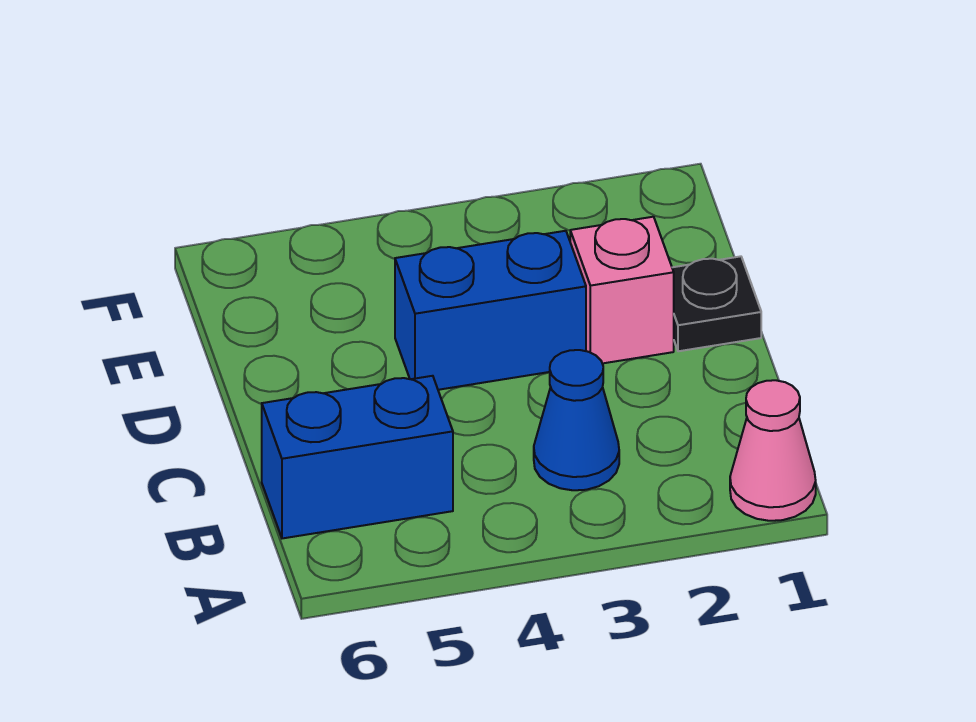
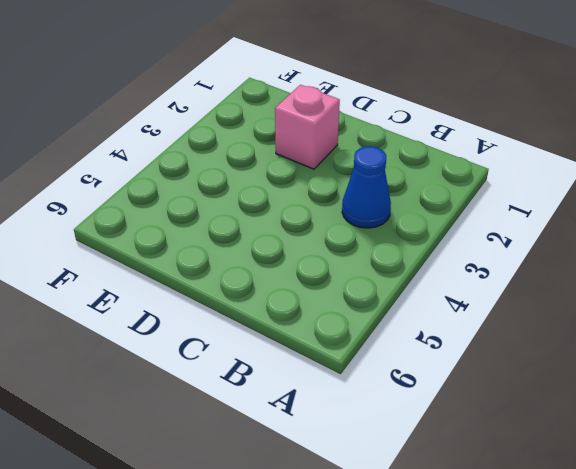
none -> pink 1x1 cone [730,380,816,521]
none -> blue 1x2 brick [262,376,453,538]

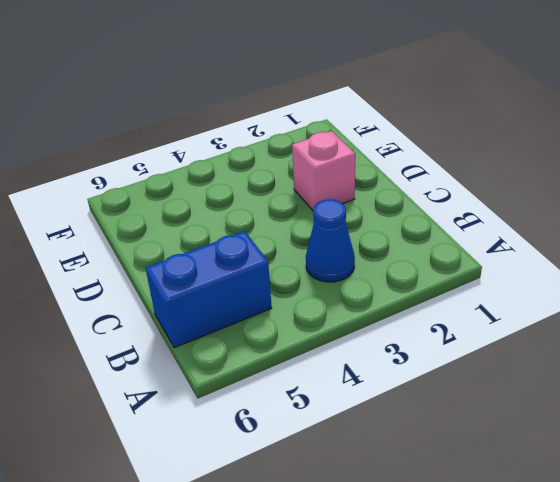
none -> pink 1x1 cone [730,380,816,521]
none -> black 1x1 plate [672,256,761,351]

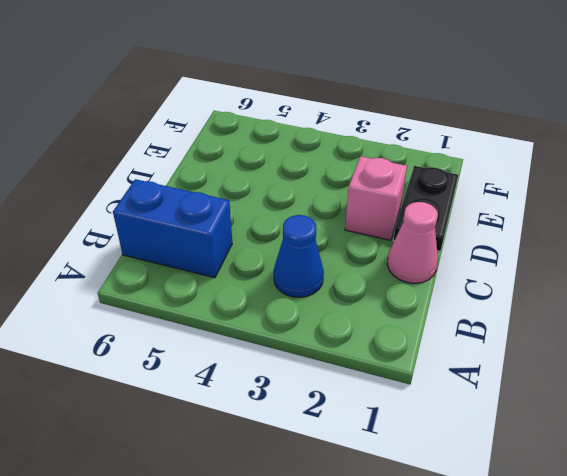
pink 1x1 cone [387,202,438,283] -> pink 1x1 cone moved to [730,380,816,521]
black 1x2 plate [393,166,458,251] -> black 1x1 plate [672,256,761,351]
none -> blue 1x2 brick [395,231,586,390]

